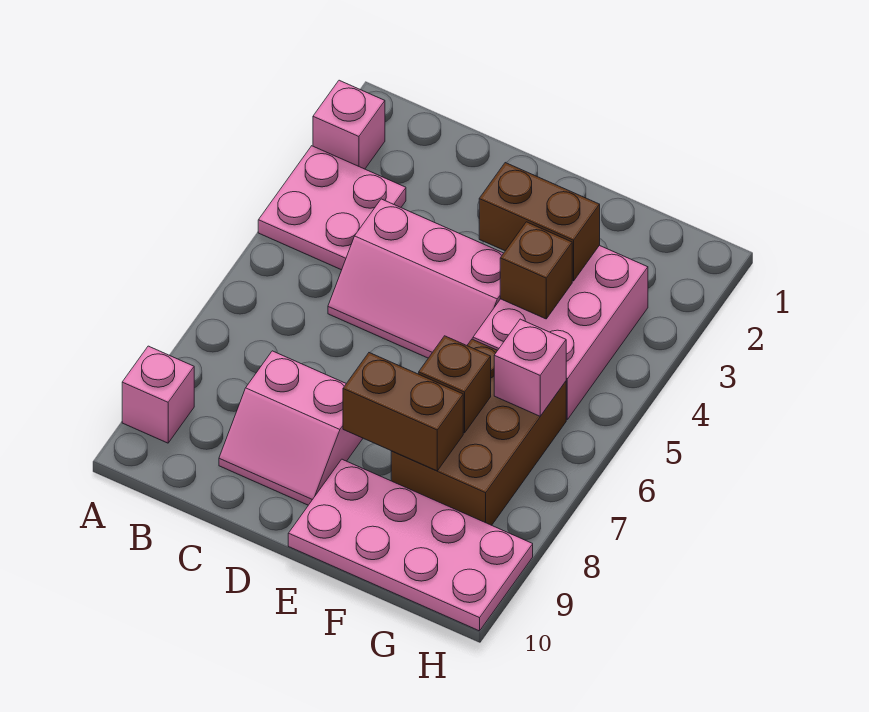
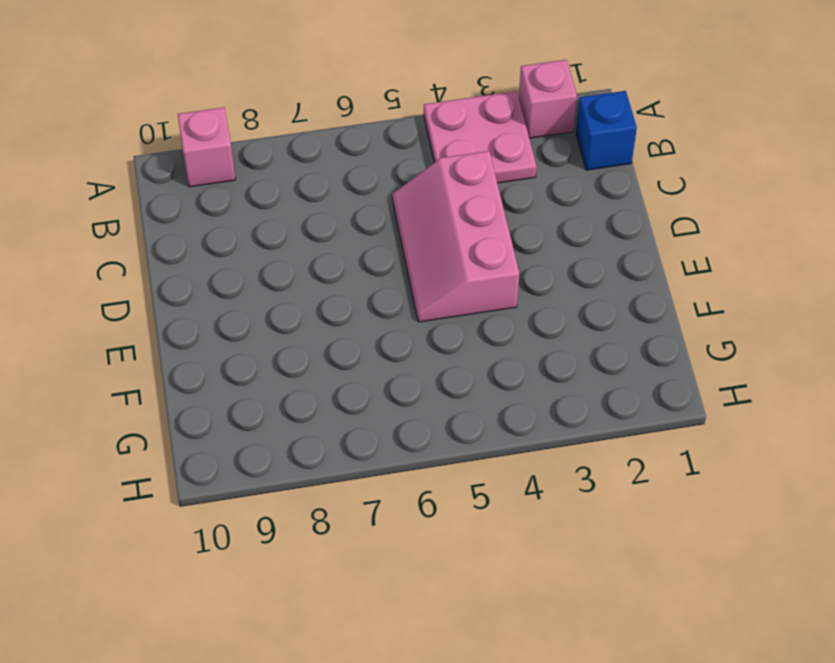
blue 1x1 brick [576,91,637,170] -> none
none -> pink 2x2 slope [219,351,363,505]
none -> pink 2x4 plate [288,459,533,631]
none -> pink 2x3 brick [473,245,648,419]

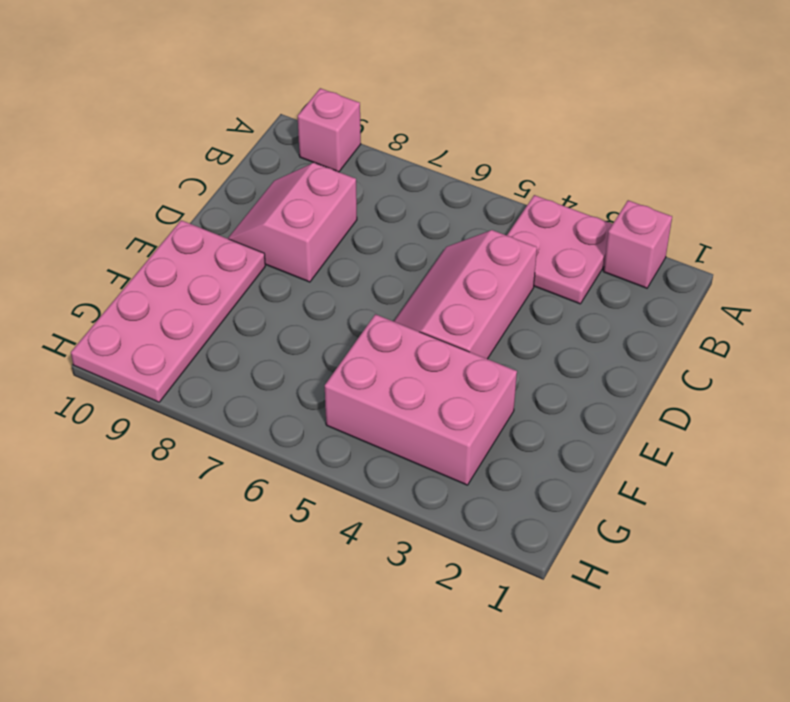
none -> brown 2x3 brick [391,339,566,525]
none -> brown 1x2 brick [479,163,600,281]
none -> brown 1x2 brick [343,353,463,471]

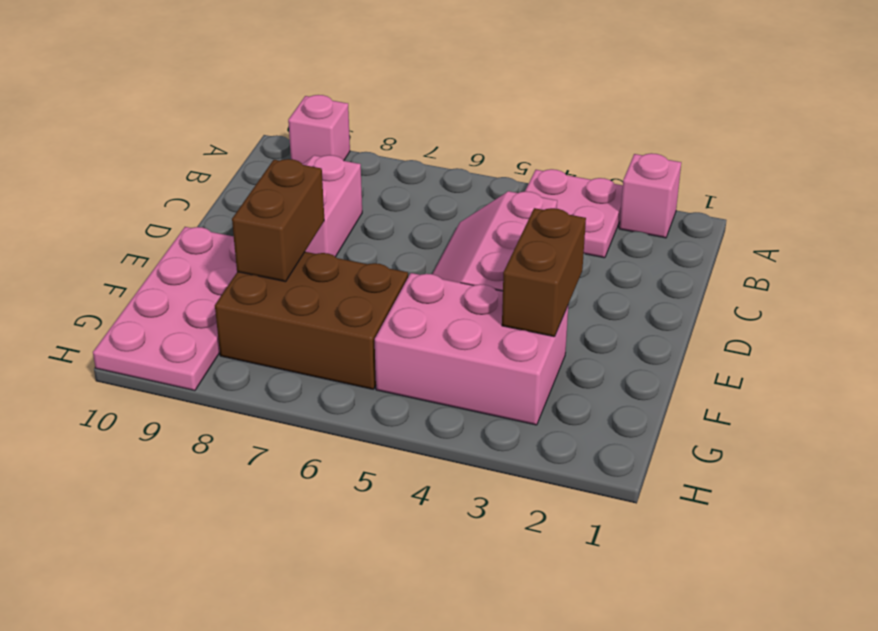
none -> brown 1x1 brick [500,222,572,319]
none -> brown 1x1 brick [419,336,491,433]
none -> pink 1x1 brick [494,319,566,416]

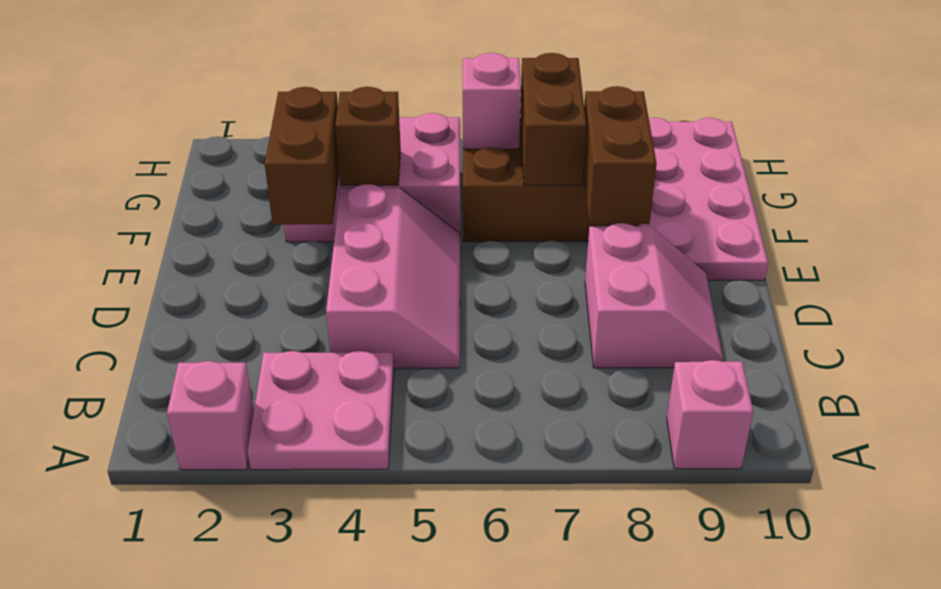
brown 1x2 brick [520,53,586,185] -> brown 1x1 brick [419,336,491,433]

